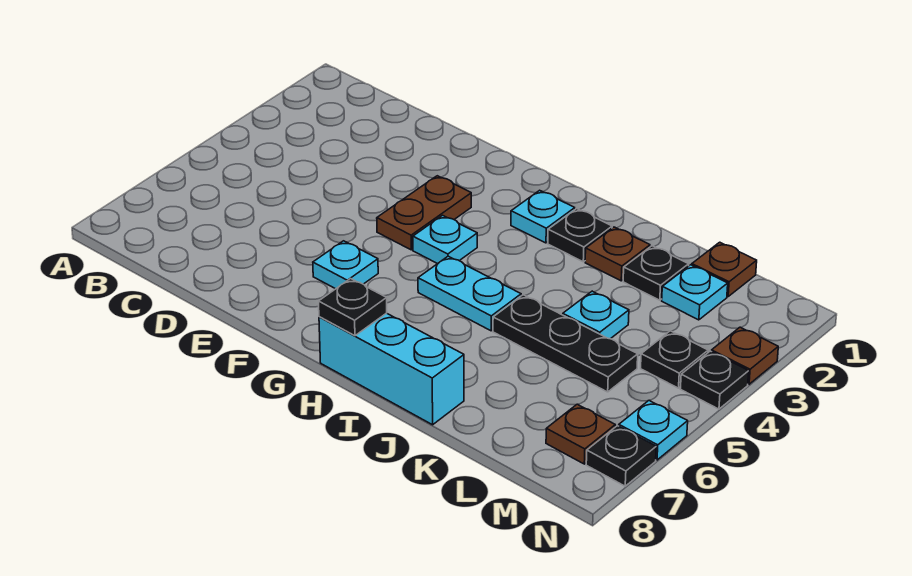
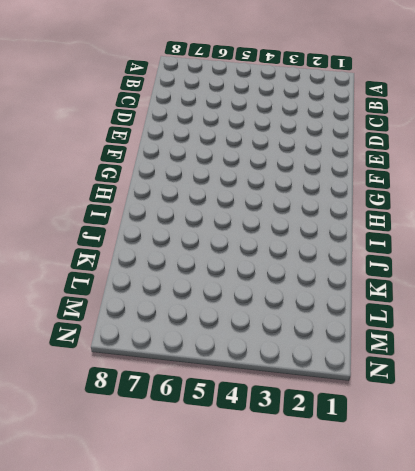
none -> brown 1x2 plate [377,176,471,250]
none -> cyan 1x1 plate [313,241,378,289]
none -> cyan 1x1 plate [413,215,477,264]

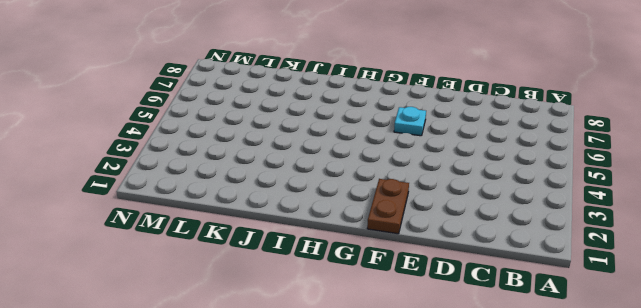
brown 1x2 plate [367,179,409,234] -> brown 1x2 plate moved to [377,176,471,250]
none -> cyan 1x1 plate [413,215,477,264]
none -> cyan 1x1 plate [511,190,575,243]
none -> cyan 1x2 plate [418,256,521,331]

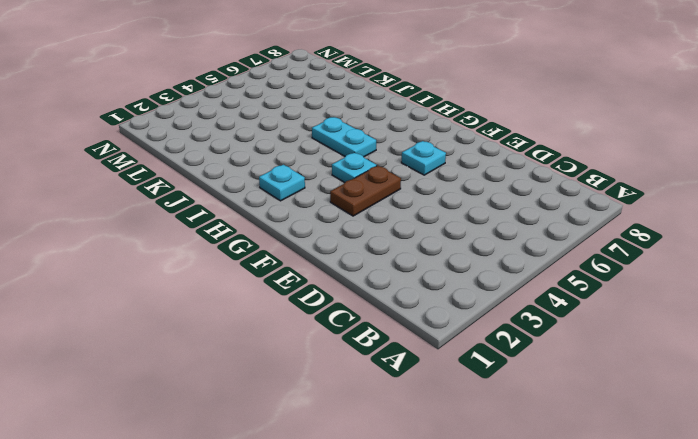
none -> cyan 1x3 brick [319,313,464,425]
none -> black 1x1 plate [548,209,612,262]
none -> brown 1x1 plate [585,227,650,281]

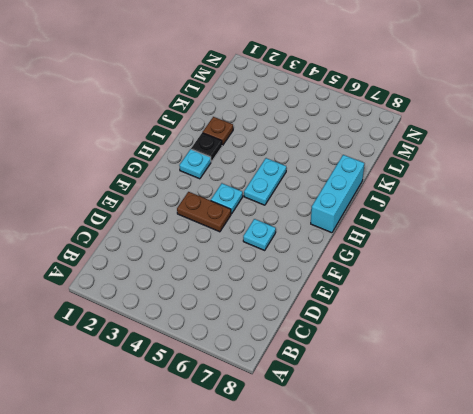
none -> black 1x3 plate [493,295,638,392]
none -> black 1x1 plate [623,246,689,300]
none -> cyan 1x1 plate [563,291,629,339]

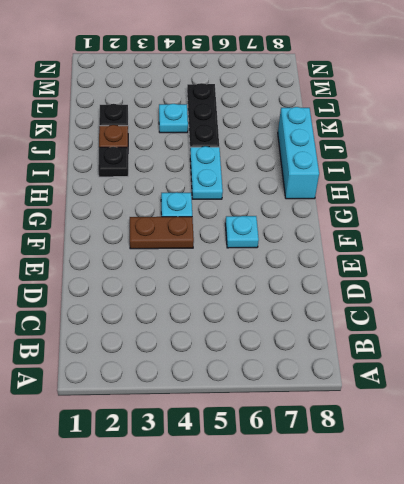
none -> cyan 1x1 plate [511,190,575,243]
none -> brown 1x1 plate [692,242,757,296]
none -> cyan 1x1 plate [662,265,728,320]

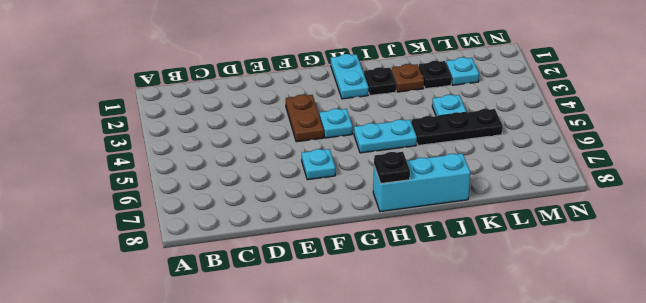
cyan 1x2 plate [331,54,369,99] -> cyan 1x1 plate [511,190,575,243]
none -> brown 1x1 plate [692,242,757,296]
none -> black 1x1 plate [641,331,708,388]
none -> brown 1x1 plate [546,404,615,464]

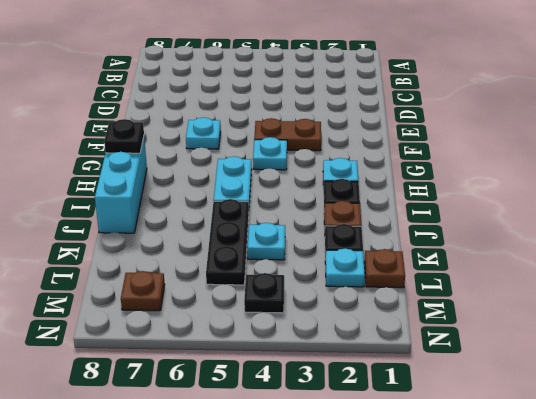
none -> brown 1x1 plate [711,327,778,384]
none -> black 1x1 plate [680,351,749,409]
none -> cyan 1x1 plate [619,400,688,460]

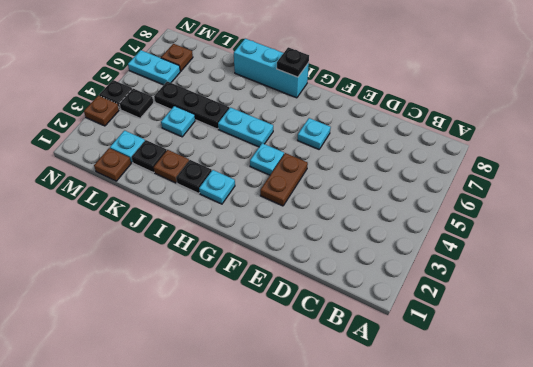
cyan 1x2 plate [128,50,180,85] -> cyan 1x1 plate [619,400,688,460]
none -> black 1x1 plate [586,426,656,486]

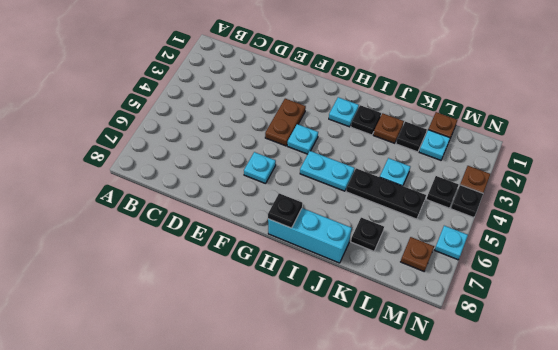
black 1x1 plate [351,218,384,251] -> black 1x1 plate moved to [586,426,656,486]

